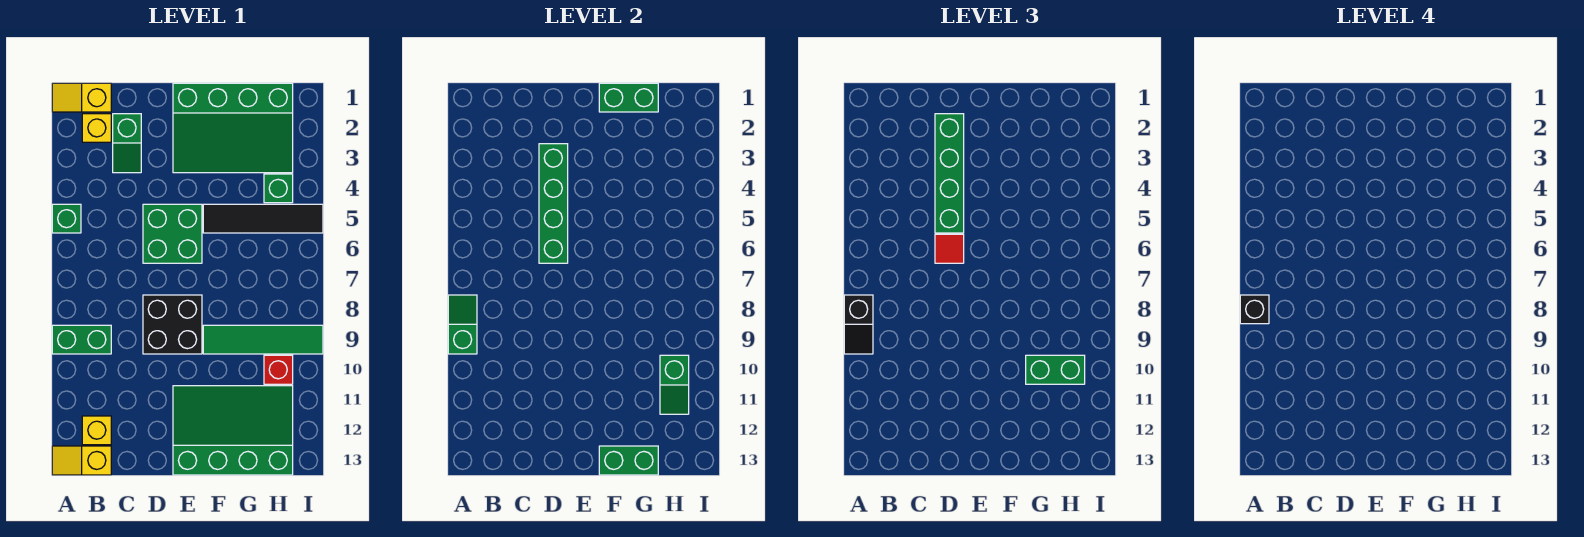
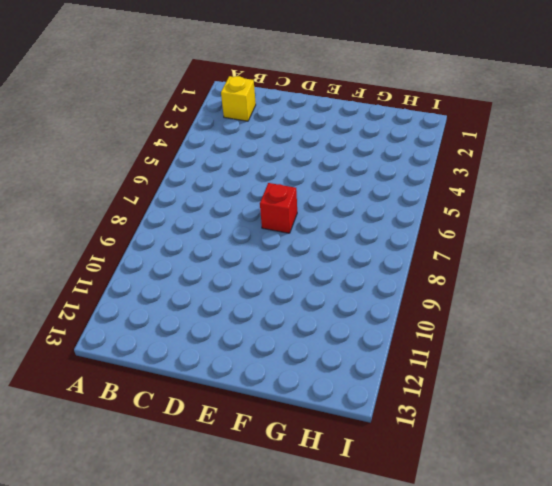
red 1x1 brick [260,183,297,233] -> red 1x1 brick moved to [264,355,293,384]
none -> yellow 1x2 slope [52,83,111,112]
none -> green 1x1 brick [52,204,81,233]
none -> green 1x2 brick [52,325,111,354]

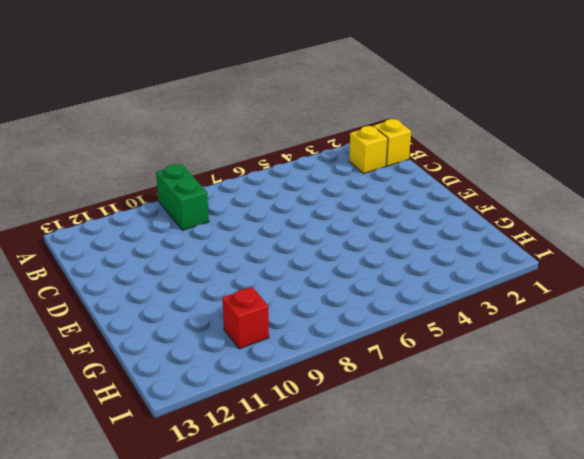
none -> green 1x1 brick [52,204,81,233]
none -> yellow 1x2 slope [52,446,111,475]
none -> yellow 1x1 brick [82,416,111,445]

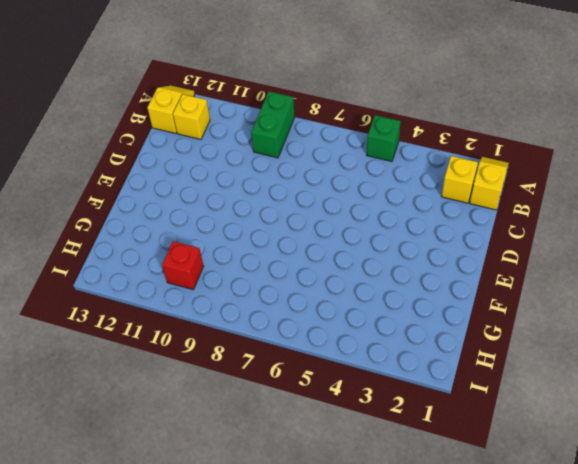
none -> green 1x2 slope [113,114,141,173]
none -> green 2x2 brick [143,204,202,263]
none -> black 2x2 brick [143,295,202,354]

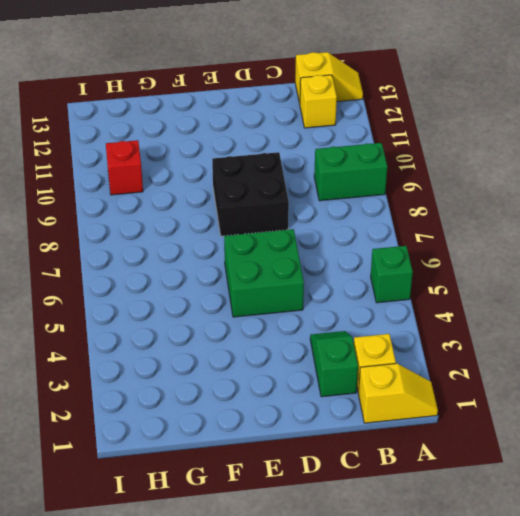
none -> green 3x4 slope [173,83,293,173]
none -> green 3x4 slope [173,386,293,475]
none -> black 1x4 tile [203,204,323,233]

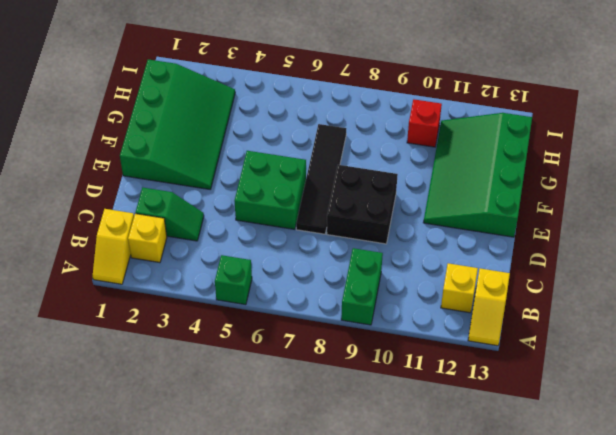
black 1x4 tile [296,124,346,234] -> black 1x4 tile moved to [203,204,323,233]
none -> green 1x4 tile [203,325,323,354]
none -> green 1x1 brick [264,174,293,203]
none -> green 1x2 slope [448,295,477,354]

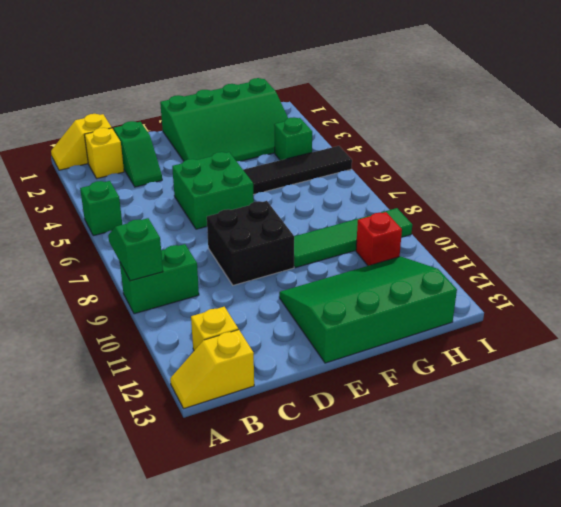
none -> green 1x4 brick [539,144,568,263]
none -> green 1x2 brick [599,83,658,112]
none -> green 1x2 brick [599,446,658,475]

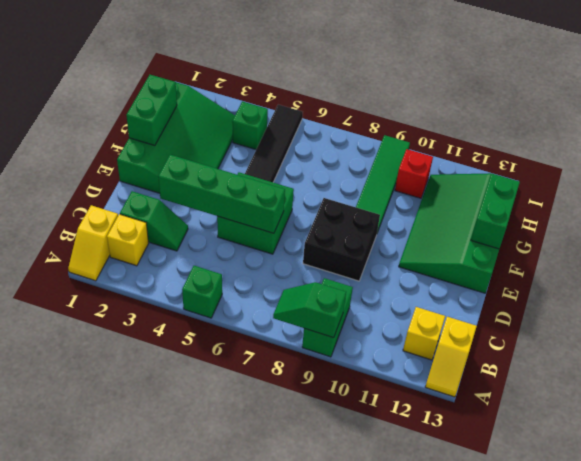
none -> green 1x2 slope [660,355,689,414]
none -> black 1x2 slope [844,295,873,354]
none -> green 1x4 brick [935,114,964,233]

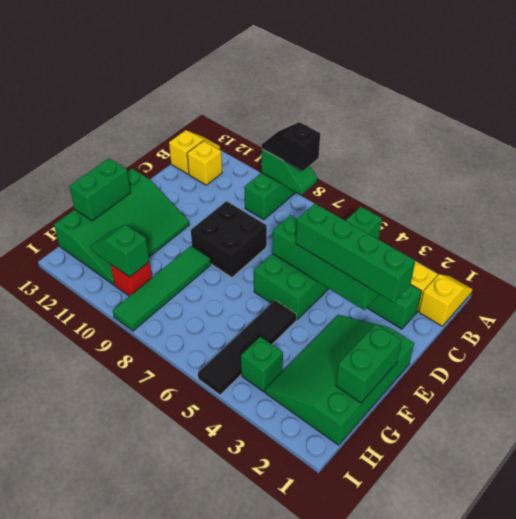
none -> red 1x1 tile [935,234,964,263]
none -> green 1x2 brick [1026,355,1085,384]
none -> black 1x1 brick [1240,295,1269,324]

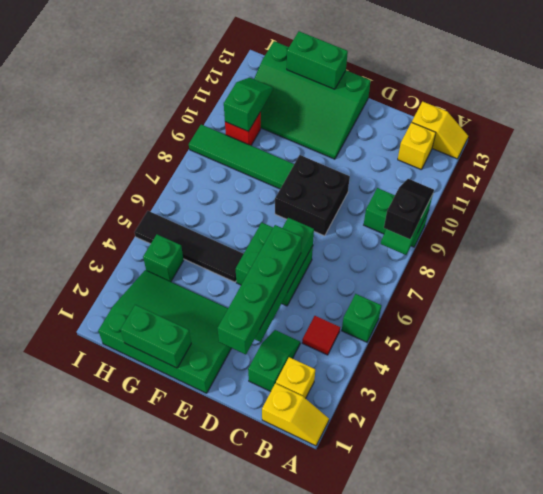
red 1x1 tile [302,316,340,355] -> red 1x1 tile moved to [935,234,964,263]
none -> green 1x2 brick [1026,355,1085,384]
none -> black 1x1 brick [1240,295,1269,324]

